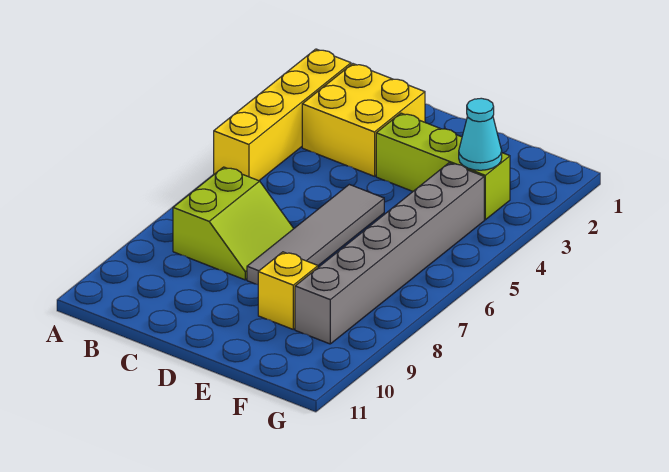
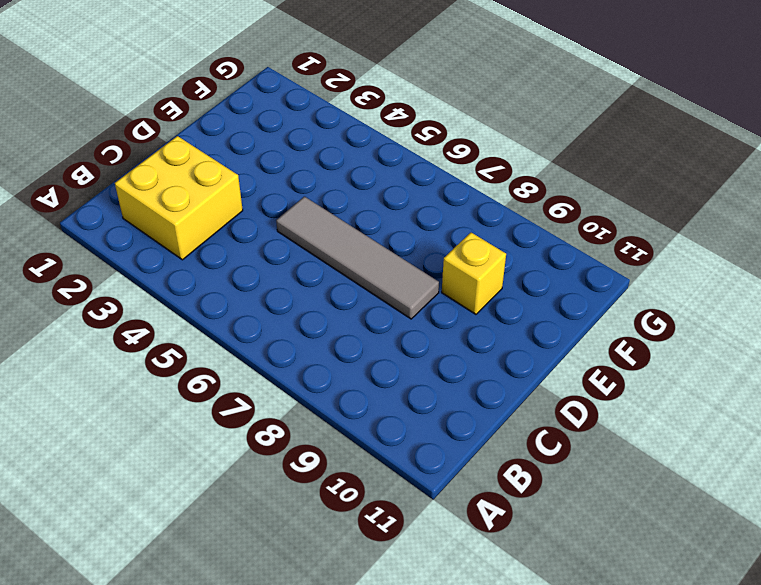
none -> yellow 1x4 brick [214,49,351,181]
none -> lime 2x2 slope [173,167,294,280]

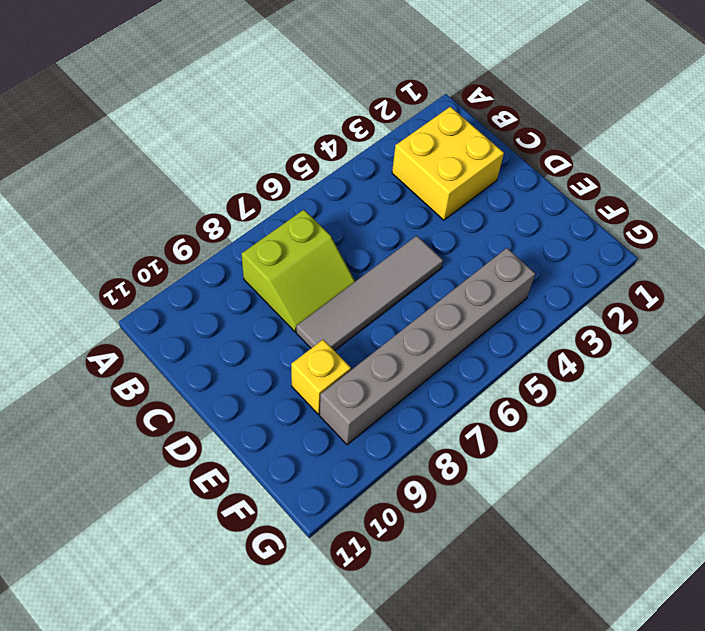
none -> yellow 1x4 brick [214,49,351,181]
none -> lime 1x3 brick [376,113,510,220]

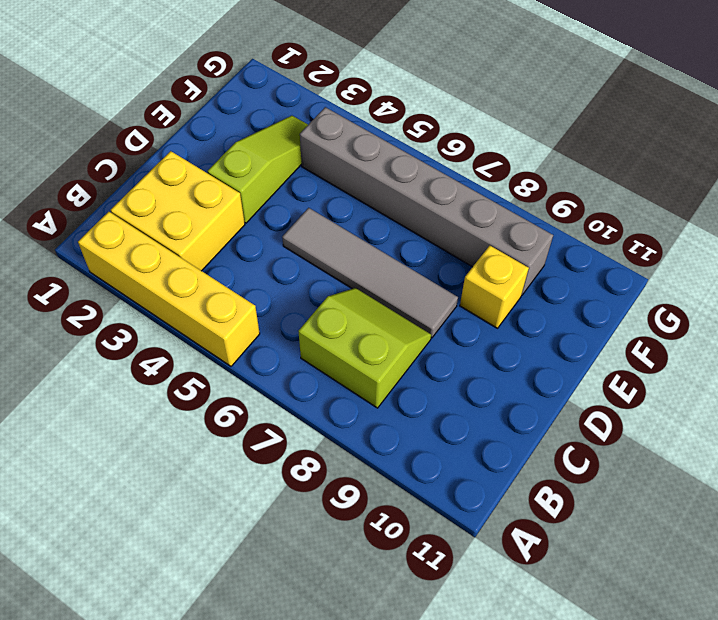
lime 1x3 slope [207,116,308,223] -> lime 1x3 brick [376,113,510,220]
none -> cyan 1x1 cone [459,98,502,170]

